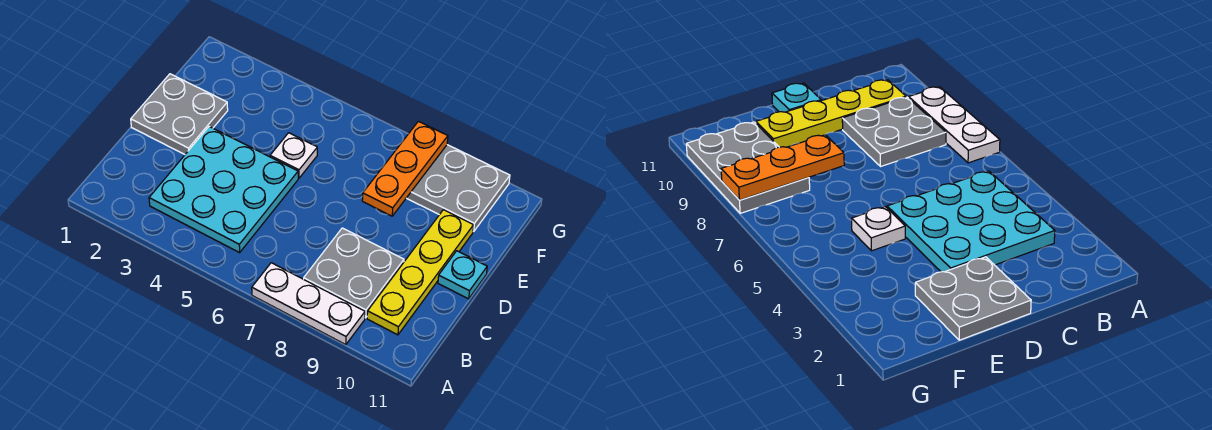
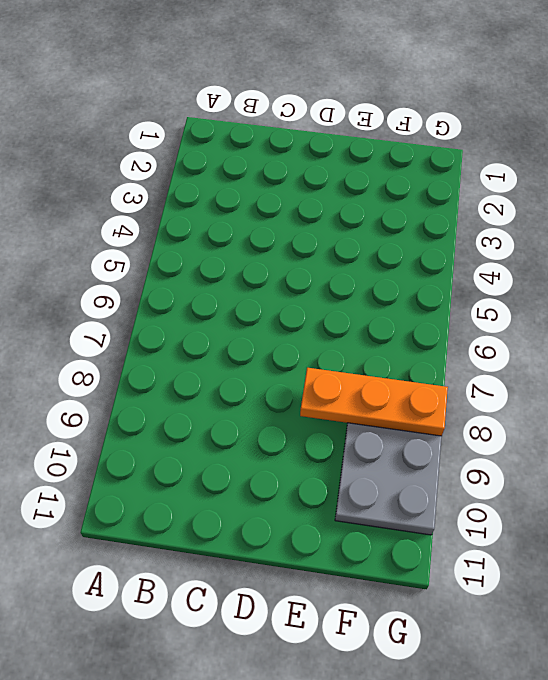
none -> white 1x3 plate [252,263,365,345]
none -> cyan 3x3 plate [149,127,298,253]

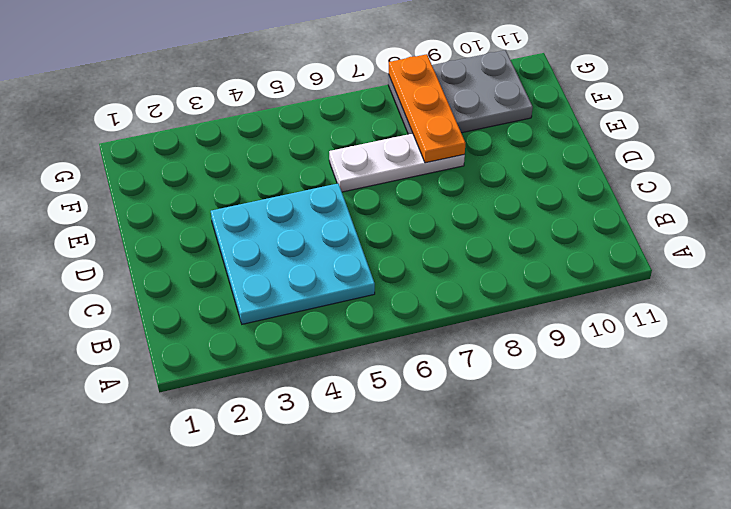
white 1x3 plate [329,134,465,192] -> white 1x3 plate moved to [252,263,365,345]
none -> grey 2x2 plate [304,228,404,318]
none -> yellow 1x4 plate [367,210,474,335]

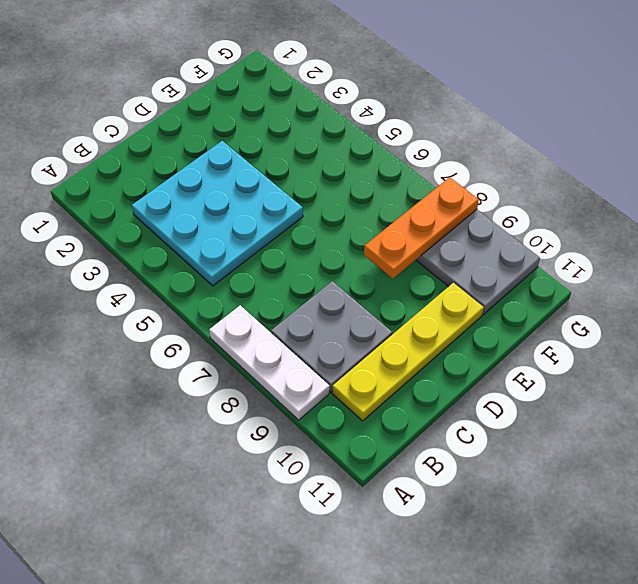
none -> grey 2x2 plate [131,74,228,154]
none -> cyan 1x1 plate [438,251,487,299]

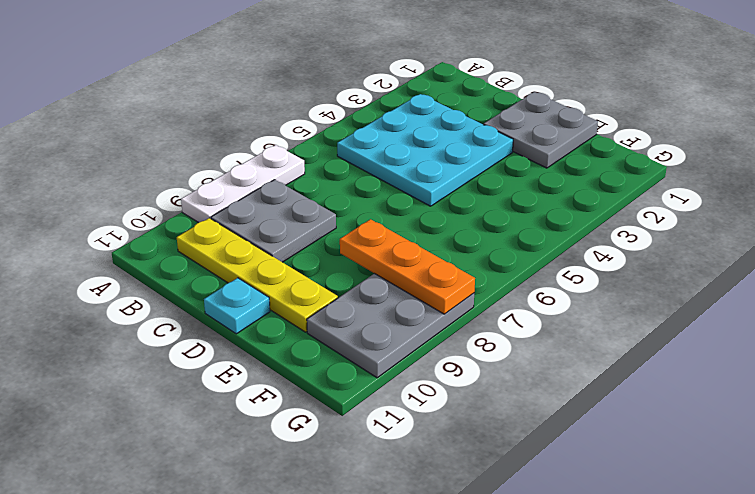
none -> white 1x1 plate [270,133,317,178]

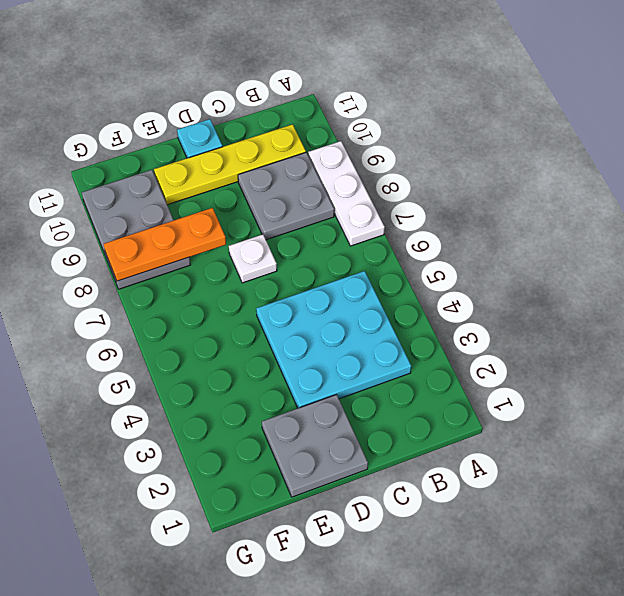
white 1x1 plate [229,234,277,283] -> white 1x1 plate moved to [270,133,317,178]

